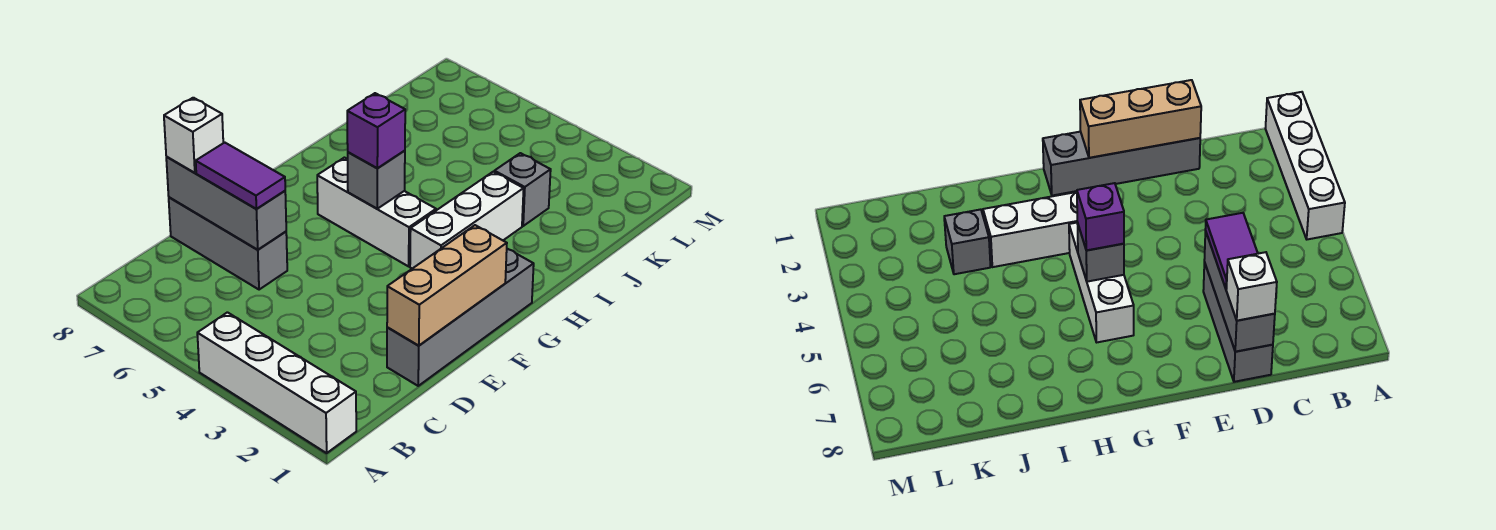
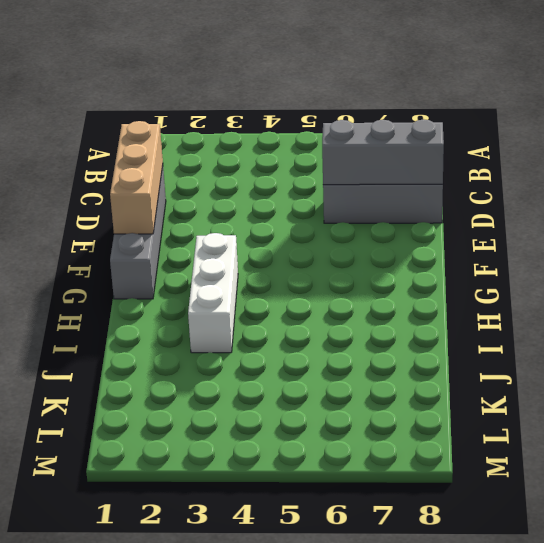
none -> white 1x4 brick [197,312,356,453]
none -> white 1x3 brick [317,158,436,266]
none -> grey 1x1 brick [494,153,551,226]

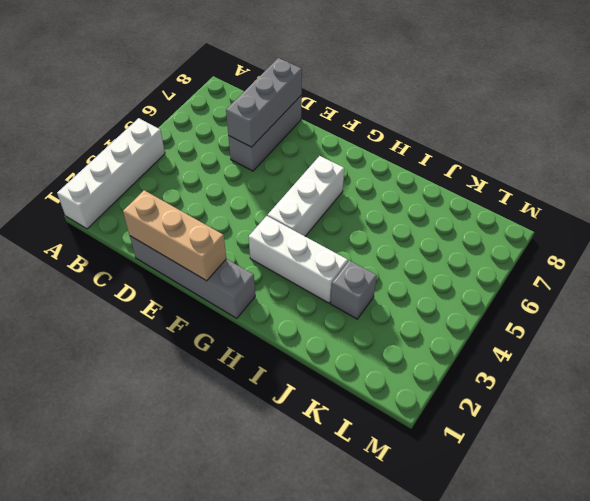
none -> grey 1x1 brick [348,151,405,209]
none -> purple 1x2 tile [196,143,285,209]
none -> white 1x1 brick [164,98,223,173]

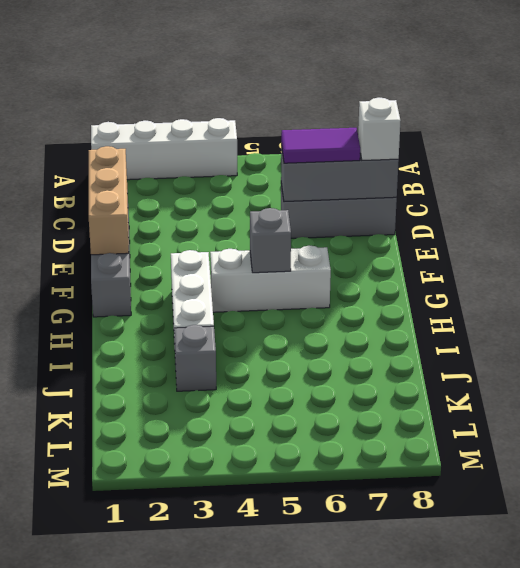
none -> purple 1x1 brick [347,93,405,168]

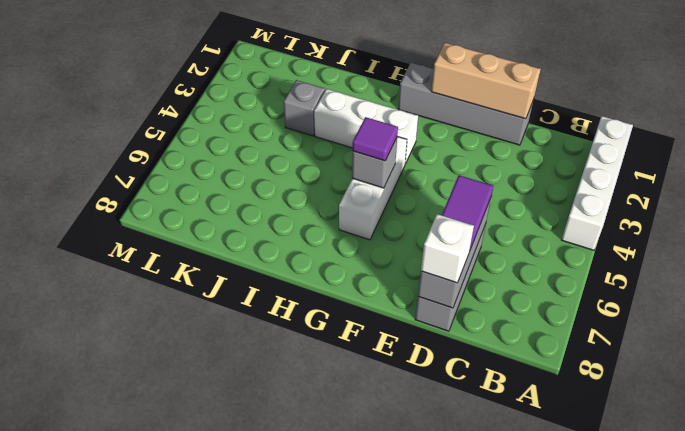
purple 1x1 tile [353,117,398,161] -> purple 1x1 brick [347,93,405,168]

